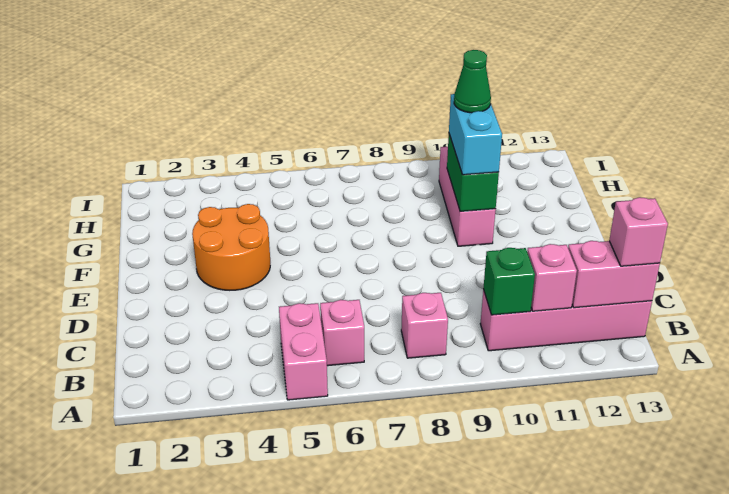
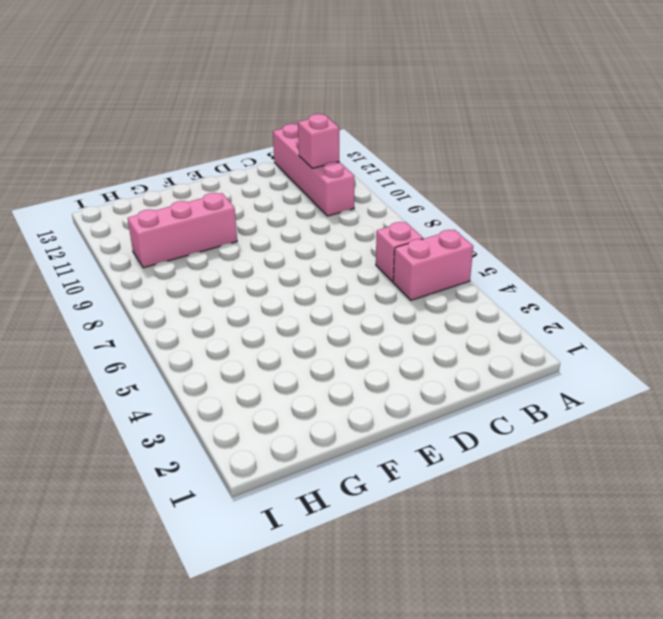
none -> pink 1x1 brick [401,293,448,358]
none -> orange 2x2 round brick [192,204,270,290]
none -> green 1x1 brick [483,248,535,315]

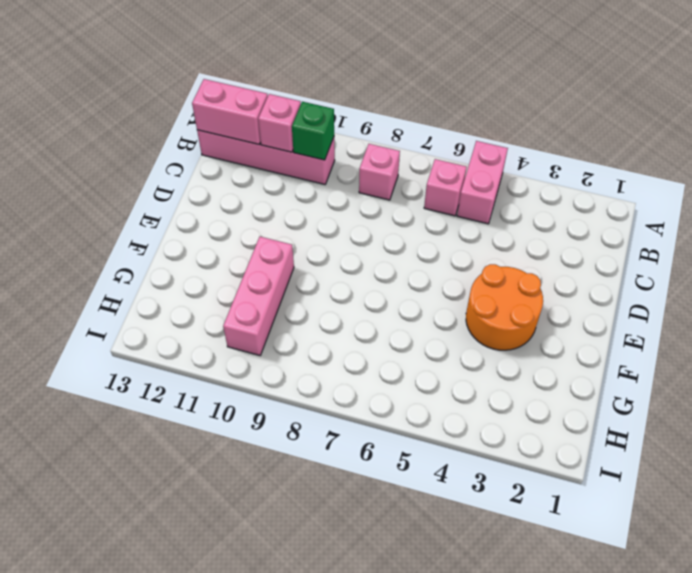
none -> green 1x2 brick [447,134,499,211]
none -> pink 1x1 brick [609,197,668,266]
none -> cyan 1x2 brick [449,94,502,175]

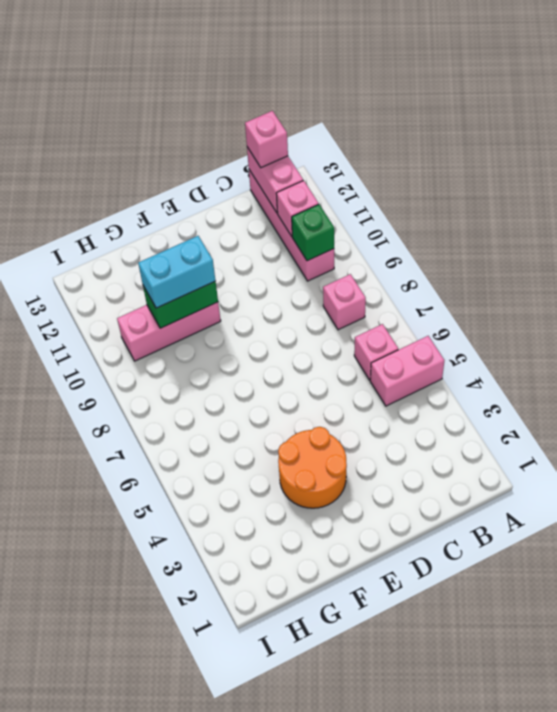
none -> green 1x1 cone [454,50,491,113]

